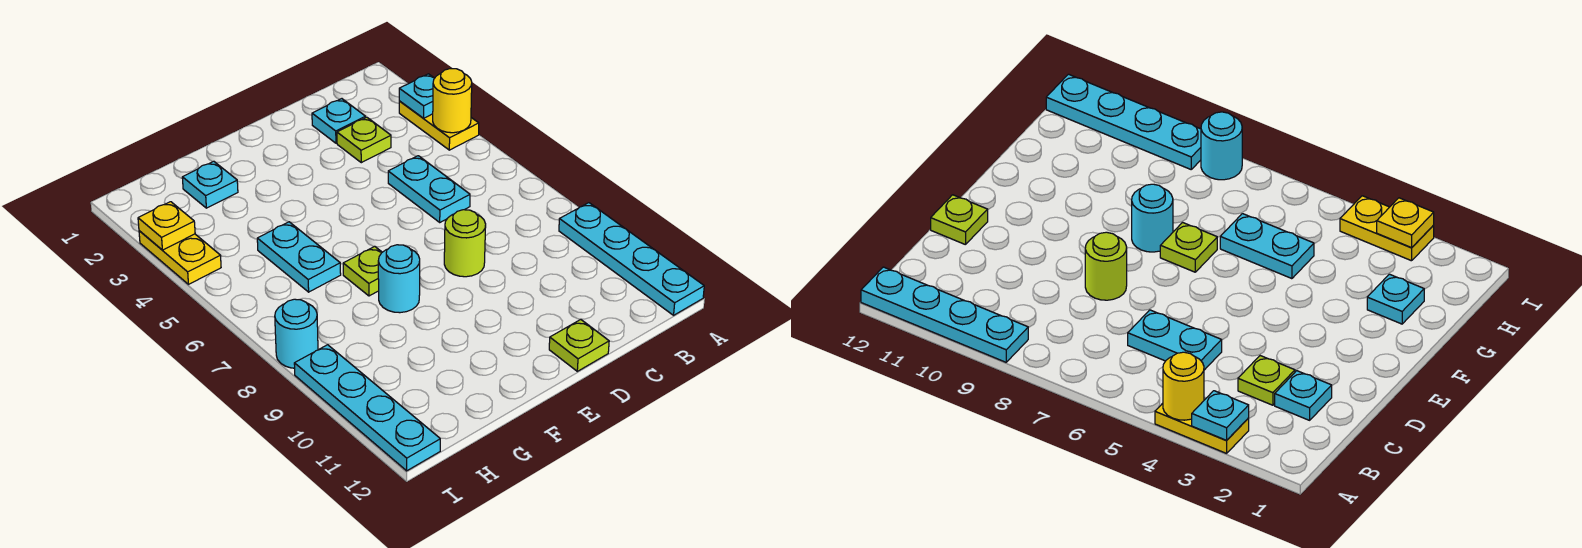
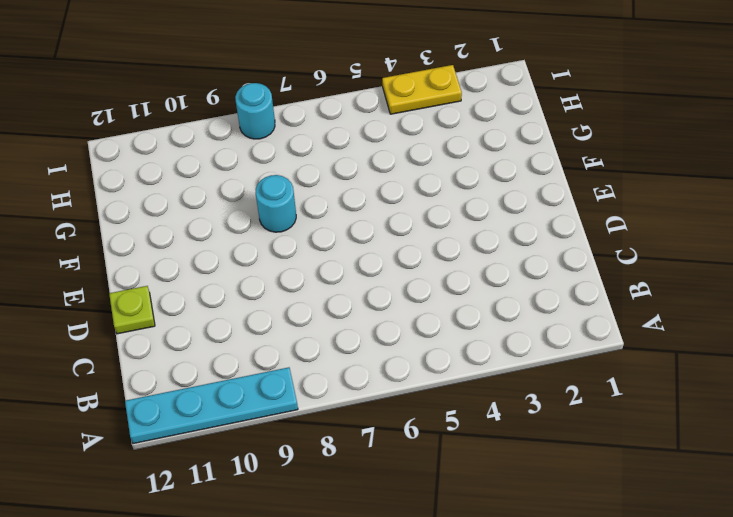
none -> yellow 1x2 plate [399,101,479,150]
none -> cyan 1x1 plate [312,99,366,143]
none -> lime 1x1 plate [337,117,391,163]

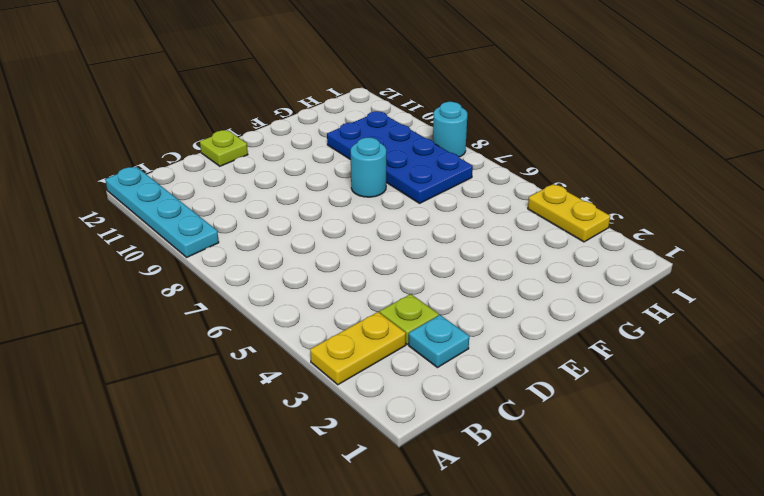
yellow 1x2 plate [310,312,406,385] -> yellow 1x2 plate turned to [399,101,479,150]
blue 2x4 plate [327,111,473,203] -> none
none -> cyan 1x2 plate [388,156,470,222]
none -> lime 1x1 round brick [444,210,486,277]
none -> lime 1x1 plate [343,246,382,296]

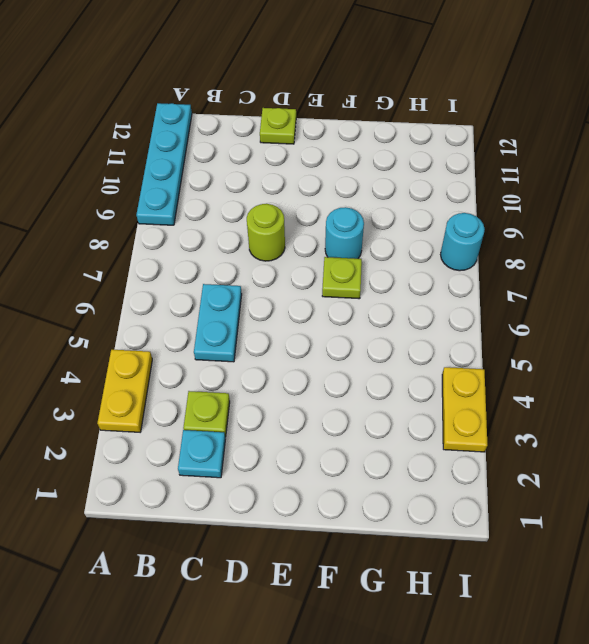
none -> cyan 1x1 plate [182,161,238,208]
none -> cyan 1x2 plate [257,222,341,292]
none -> cyan 1x4 plate [294,345,440,471]

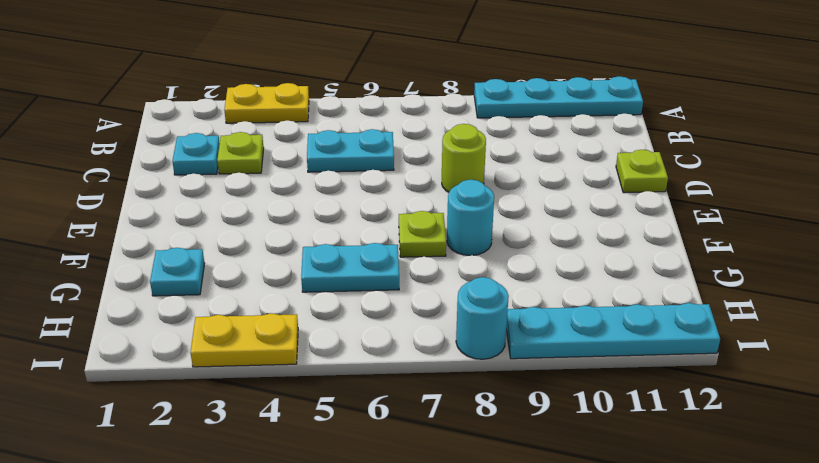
none -> cyan 1x1 plate [399,74,435,118]
none -> yellow 1x1 round brick [433,69,472,133]
none -> yellow 1x1 plate [138,202,195,250]

